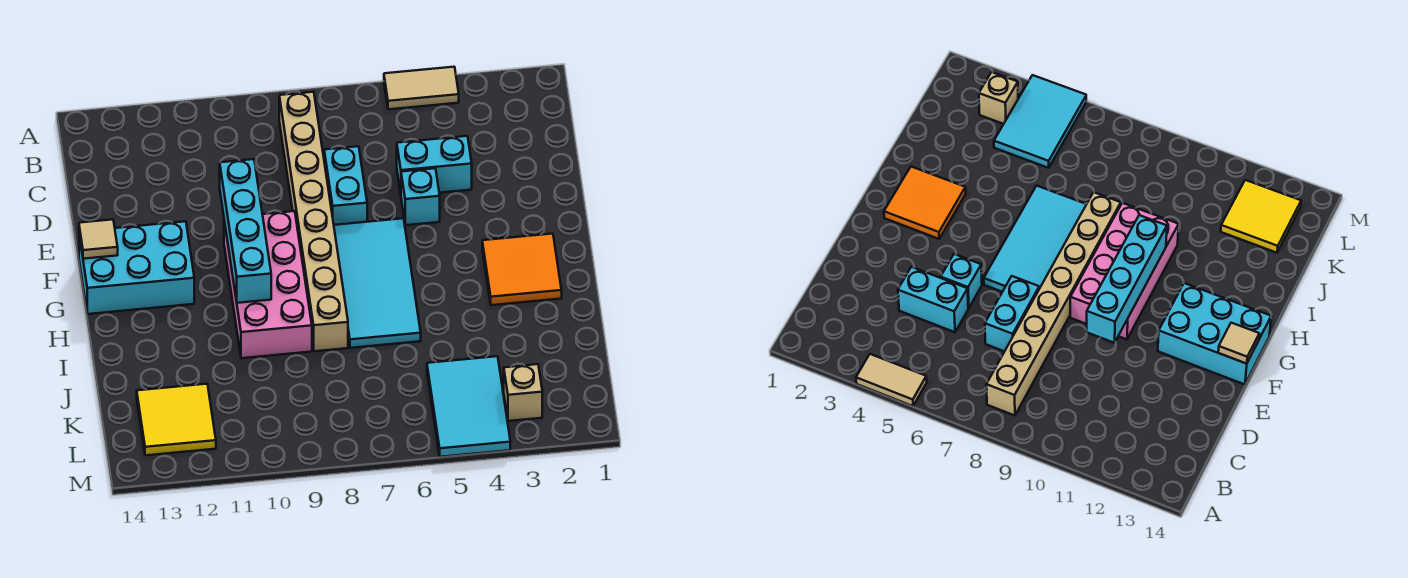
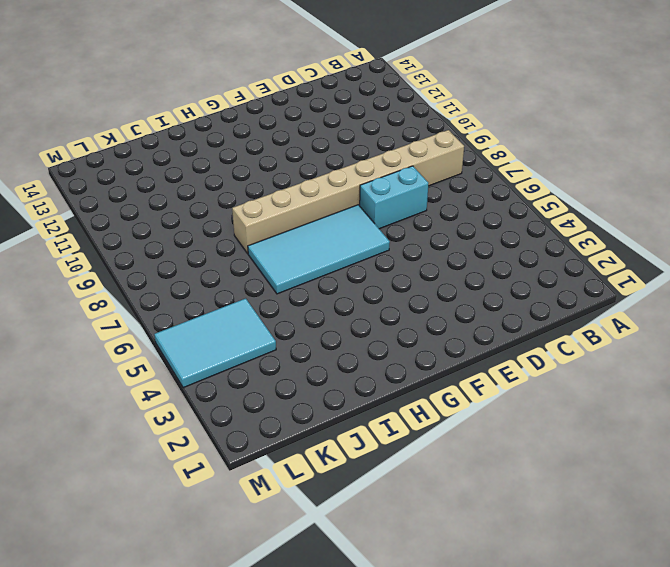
none -> tan 1x2 tile [384,67,459,109]
none -> cyan 1x2 brick [397,136,472,194]
none -> cyan 1x1 brick [401,168,440,225]

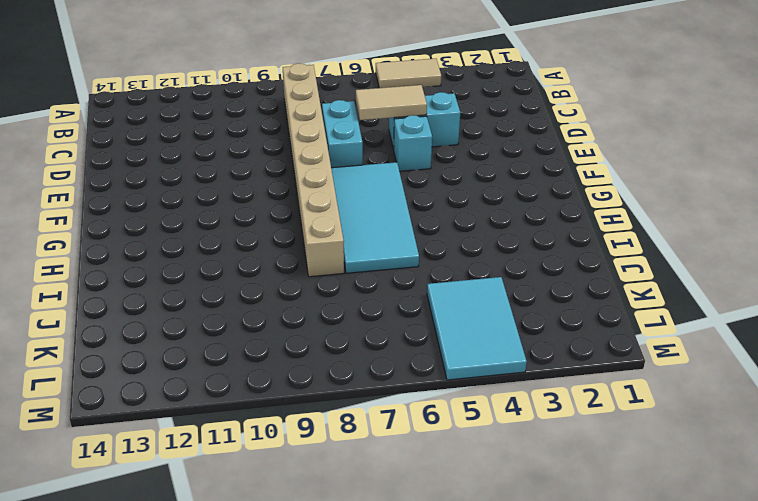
tan 1x2 tile [356,85,427,120] -> none
none -> pink 2x4 brick [224,211,312,358]
none -> cyan 2x3 brick [79,221,194,314]
none -> orange 2x2 tile [482,234,562,305]

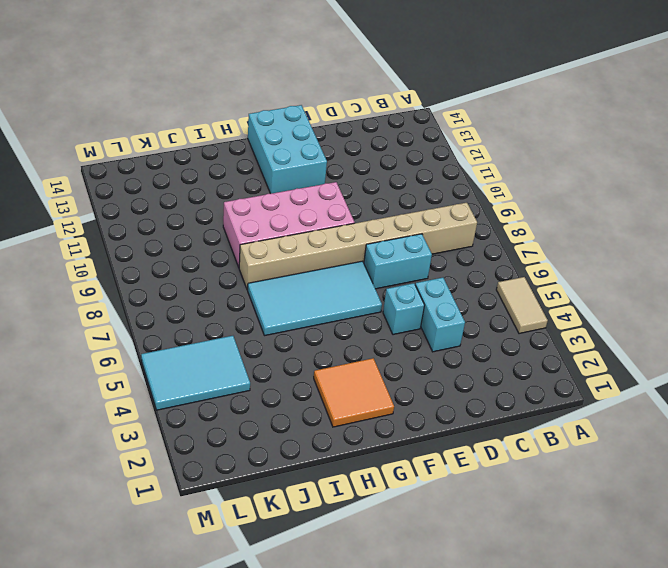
none -> yellow 2x2 tile [137,384,216,455]
none -> tan 1x1 brick [504,364,542,421]
none -> cyan 1x4 brick [220,159,271,303]

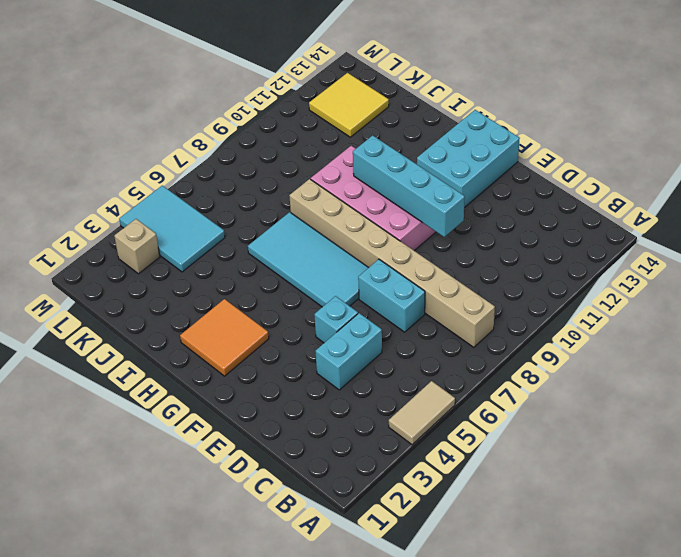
none -> tan 1x1 tile [79,219,118,259]

